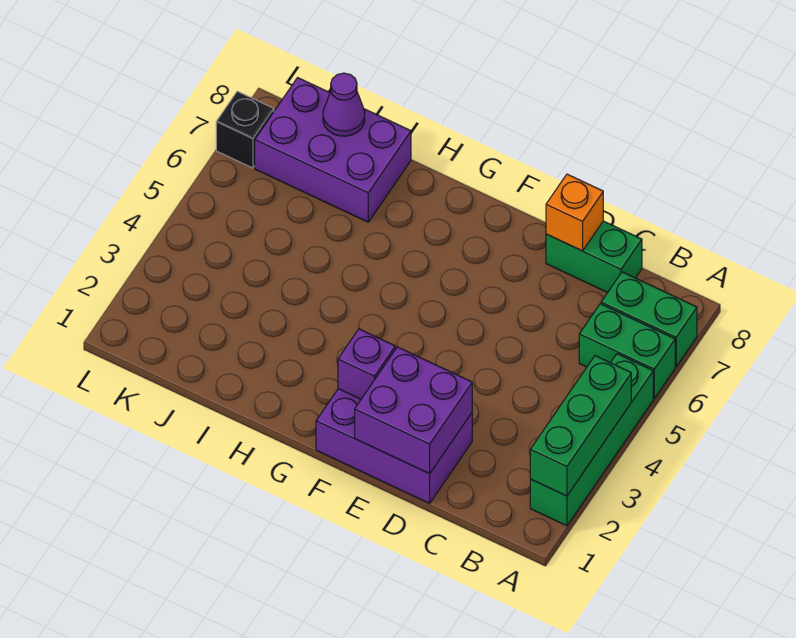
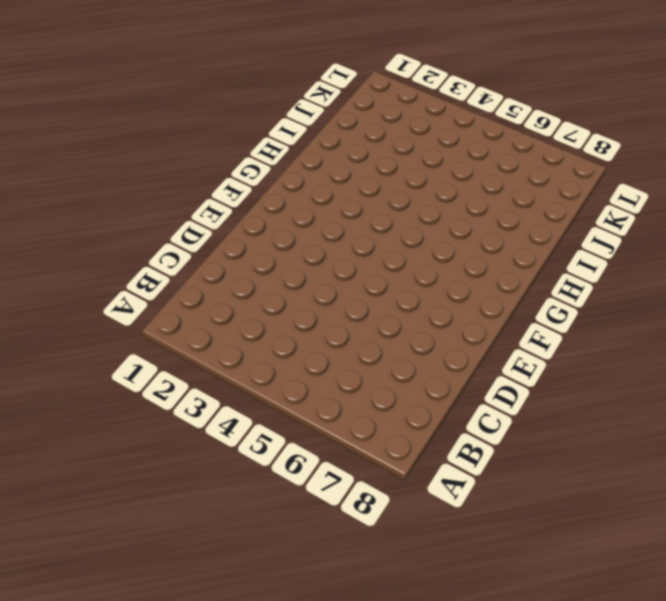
none -> green 1x4 brick [530,354,653,526]
none -> green 1x2 brick [579,304,675,398]
none -> green 1x2 brick [601,272,697,367]

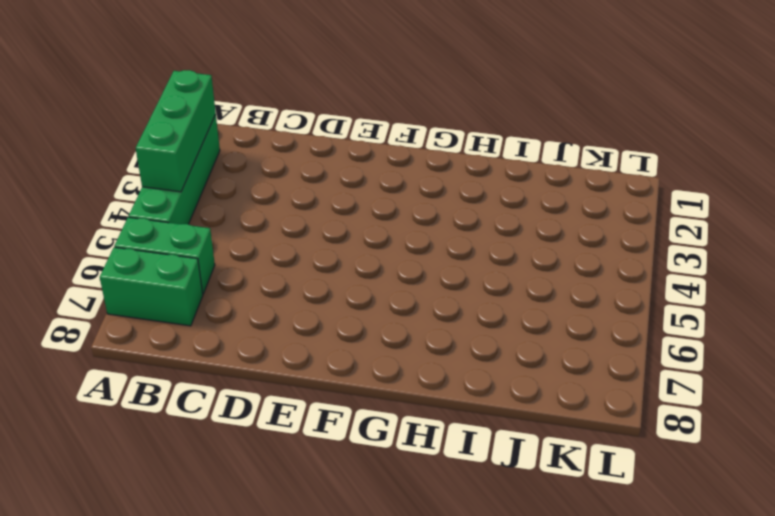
none -> green 1x2 brick [546,221,642,293]
none -> purple 2x3 brick [316,389,472,503]
none -> purple 2x3 brick [255,78,411,222]

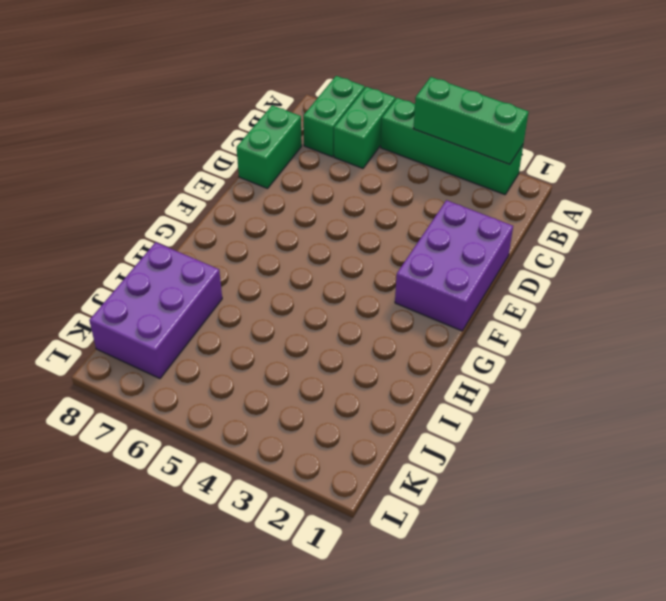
none -> black 1x1 brick [216,91,274,168]
none -> purple 2x2 brick [355,347,472,474]
none -> orange 1x1 brick [546,174,603,251]

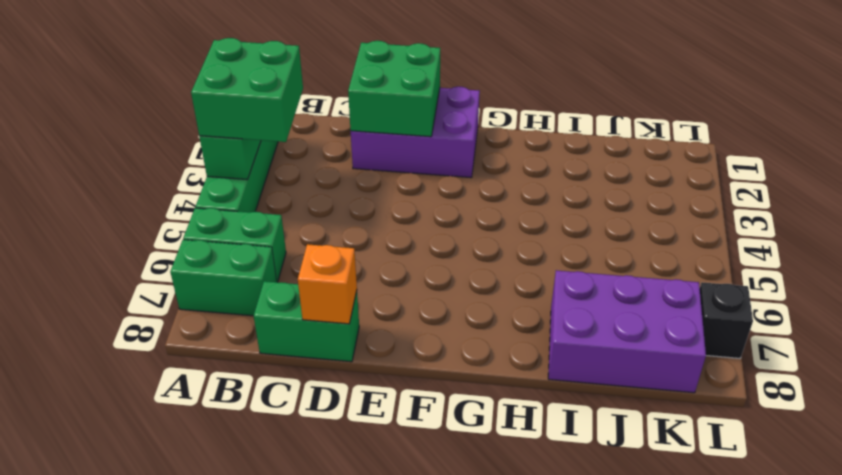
green 2x2 brick [191,38,303,142] -> none
green 2x2 brick [348,41,440,137] -> purple 2x2 brick [355,347,472,474]
none -> purple 1x1 brick [338,329,395,399]
none -> purple 1x1 cone [323,73,365,136]

